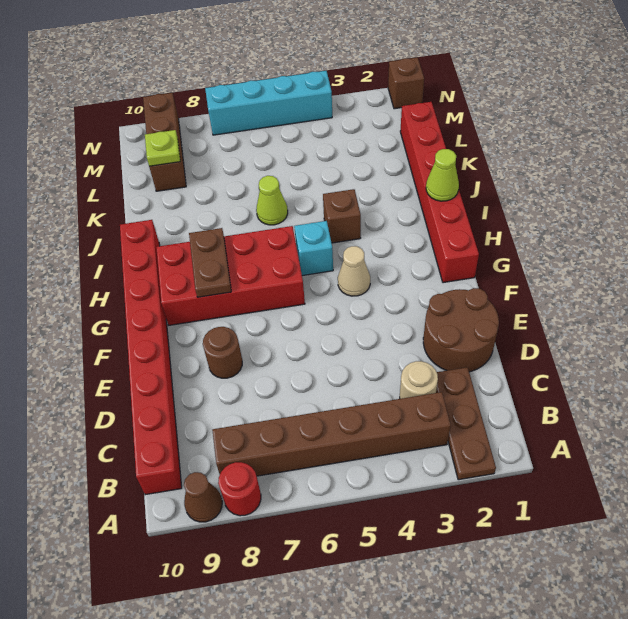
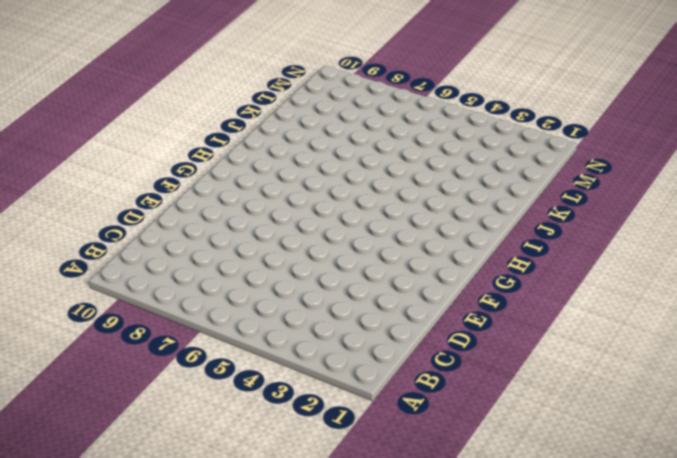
none -> brown 1x3 plate [436,367,496,480]
none -> red 1x1 round brick [218,462,261,516]
none -> brown 1x1 cone [184,472,222,522]

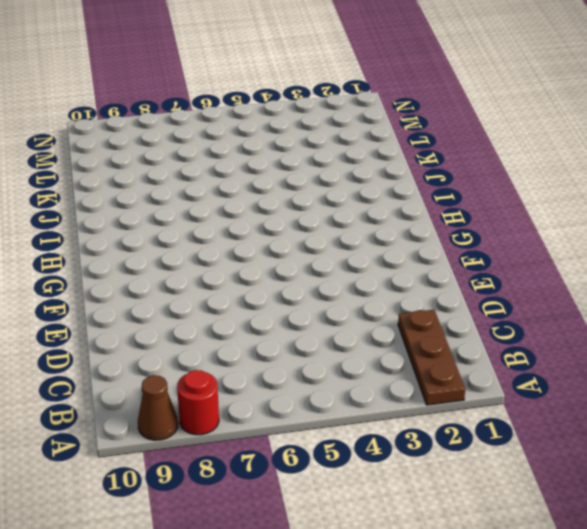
none -> brown 1x6 brick [212,392,451,476]
none -> red 1x8 brick [120,220,182,495]
none -> tan 1x1 round brick [400,361,438,399]

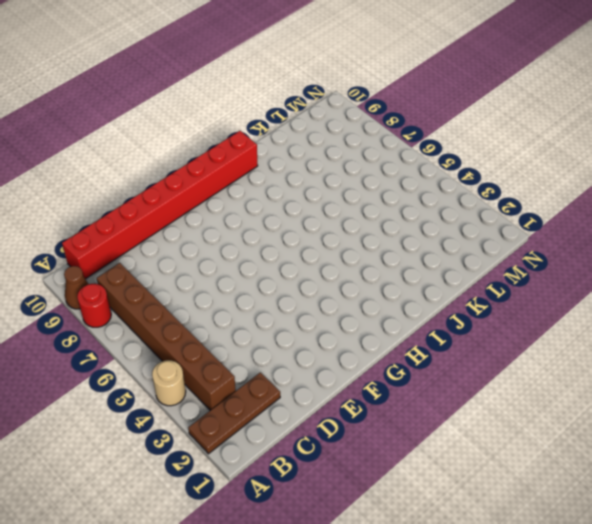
tan 1x1 round brick [152,360,186,406] -> tan 1x1 round brick moved to [400,361,438,399]
none -> brown 2x2 round brick [423,288,499,372]
none -> brown 1x1 round brick [203,327,242,378]
none -> red 1x6 brick [400,102,479,283]

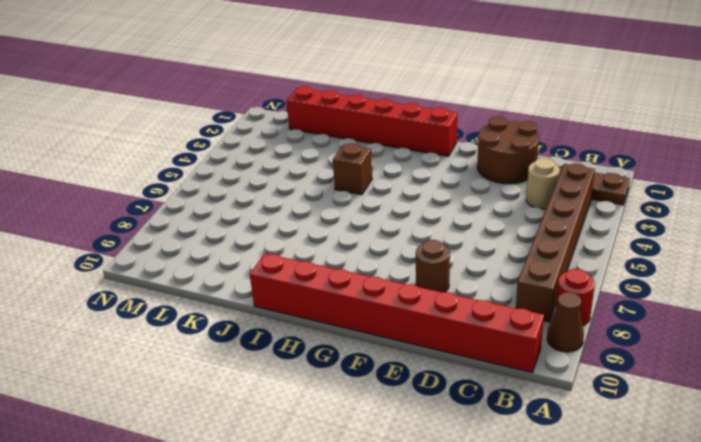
none -> tan 1x1 cone [338,246,370,296]
none -> red 2x4 brick [156,226,305,325]
none -> cyan 1x1 brick [294,221,333,276]

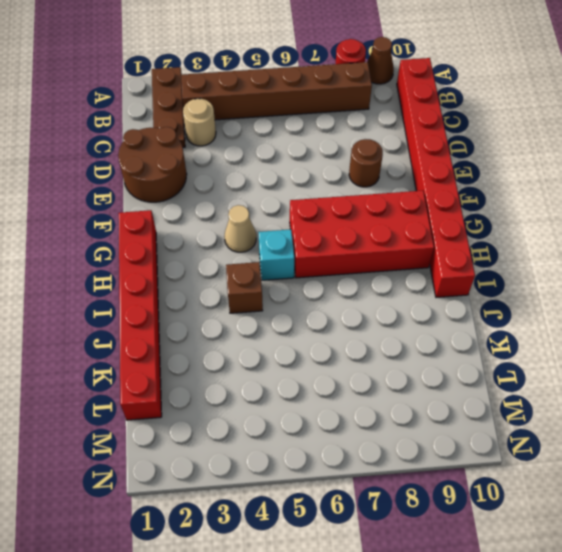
none -> lime 1x1 cone [256,176,288,225]
none -> brown 1x3 brick [143,93,186,191]
none -> brown 1x1 brick [388,57,424,109]

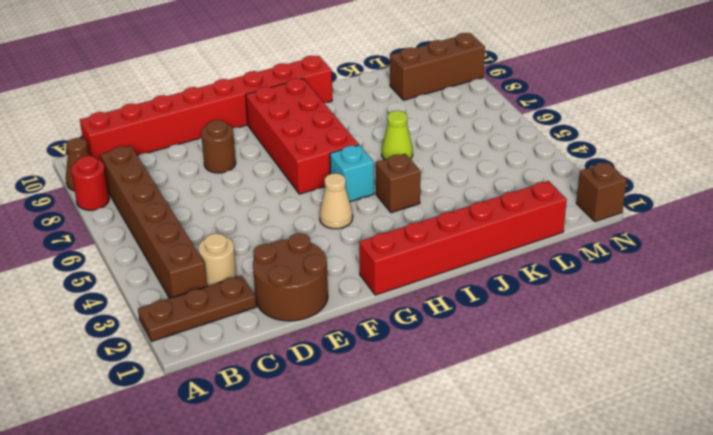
none -> cyan 1x4 brick [205,71,332,135]
none -> brown 1x2 plate [189,228,231,297]
none -> lime 1x1 cone [426,149,459,201]

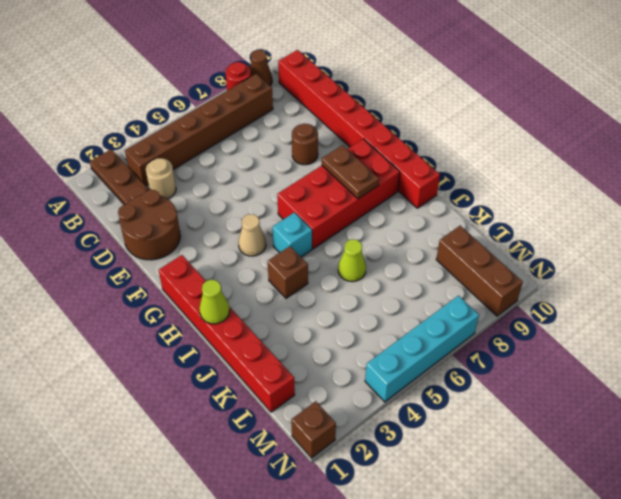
none -> lime 1x1 plate [145,130,180,166]

